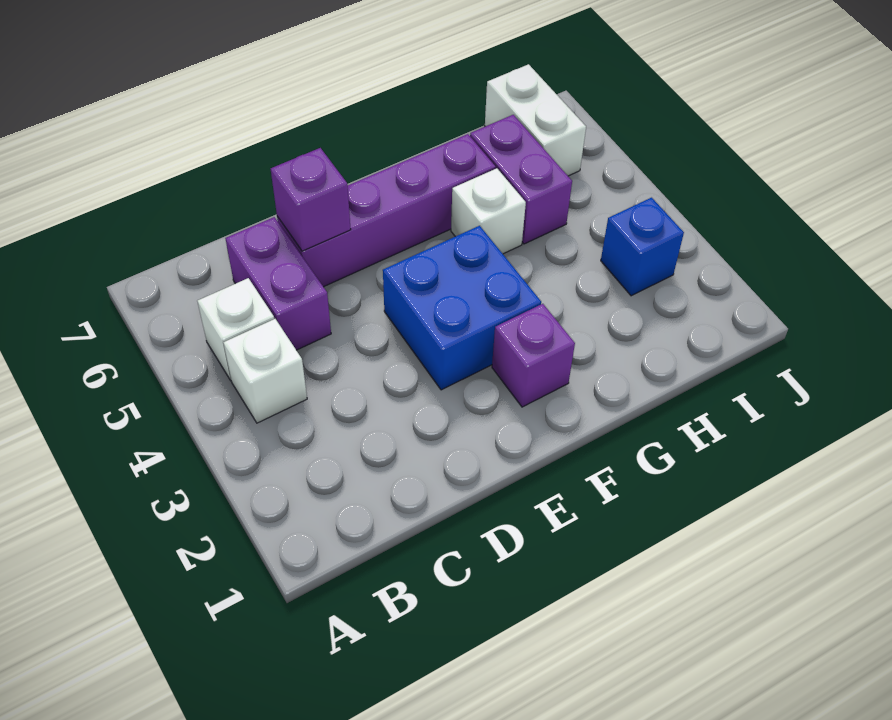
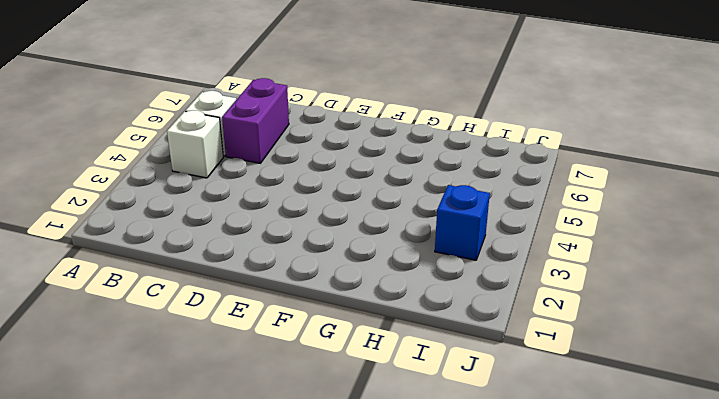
none -> purple 1x4 brick [277,134,496,287]
none -> blue 2x2 brick [383,226,541,390]

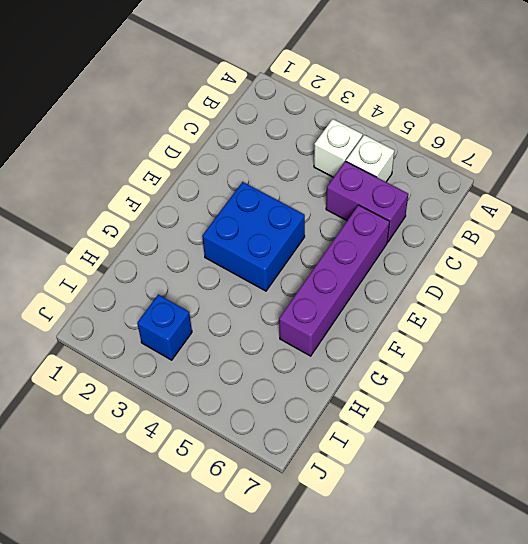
none -> purple 1x1 brick [492,304,575,407]
none -> white 1x1 brick [451,168,526,254]

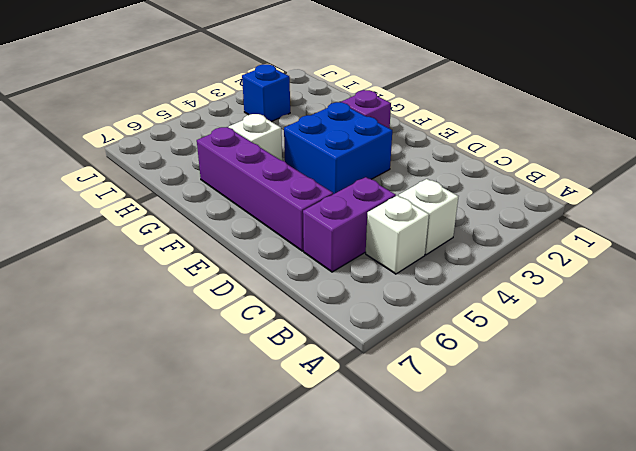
none -> purple 1x2 brick [470,115,572,244]
none -> white 1x2 brick [485,64,586,176]

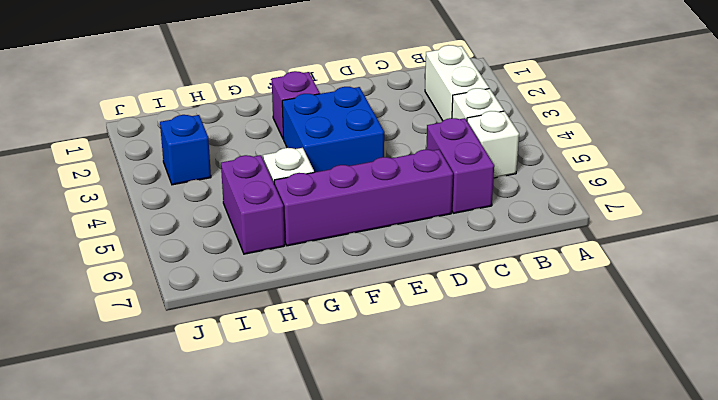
white 1x2 brick [425,45,489,121] -> white 1x2 brick moved to [485,64,586,176]
none -> purple 1x1 brick [271,148,351,251]

